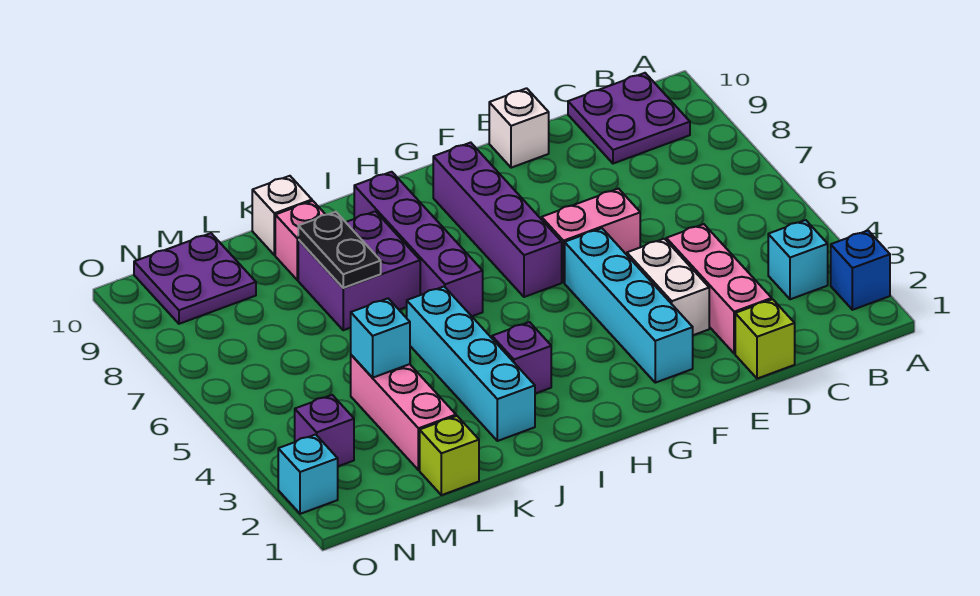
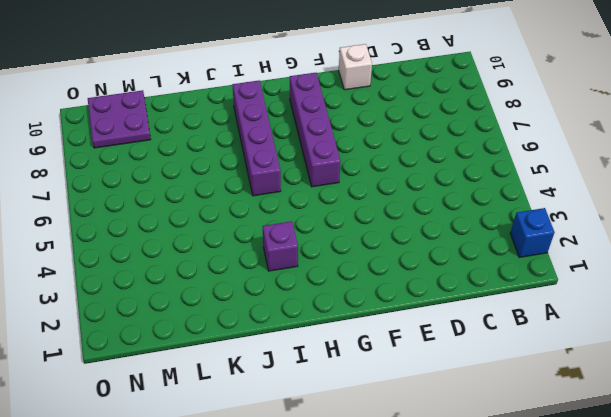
none -> cyan 1x1 brick [768,220,828,299]
none -> purple 2x2 plate [568,73,690,164]
none -> lime 1x1 brick [735,299,795,379]

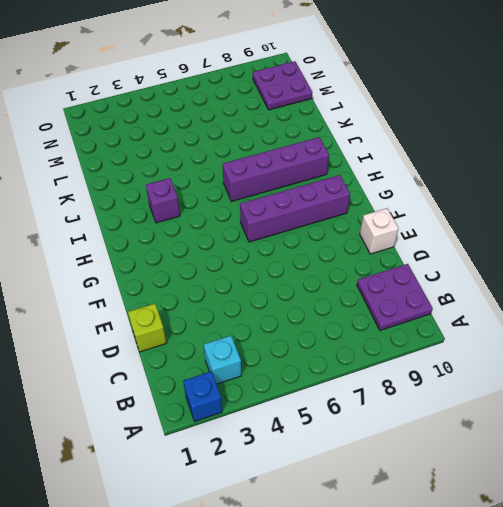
none -> pink 1x3 brick [666,224,772,354]
none -> white 1x2 brick [627,239,709,335]
none -> pink 1x2 brick [542,189,640,282]

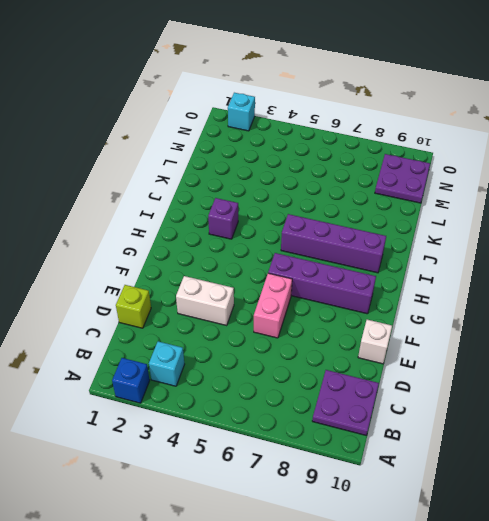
none -> pink 1x3 brick [666,224,772,354]
none -> cyan 1x4 brick [565,228,693,383]
none -> cyan 1x4 brick [407,287,535,441]

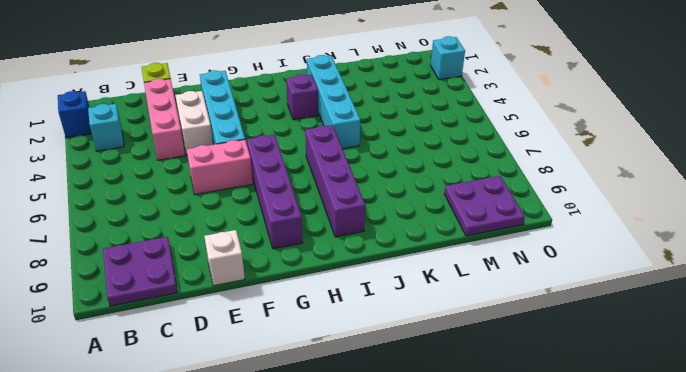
none -> purple 2x2 brick [298,211,420,330]
none -> pink 1x1 brick [275,201,326,280]
none -> white 1x1 brick [252,176,312,255]

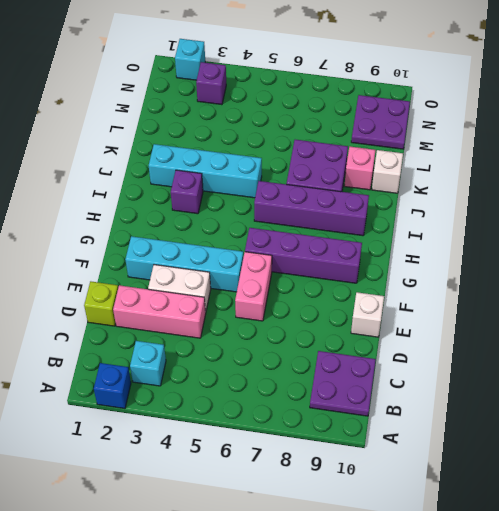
none -> lime 1x1 brick [420,416,479,495]
none -> pink 1x3 brick [351,355,456,470]
none -> black 1x2 plate [298,212,381,288]

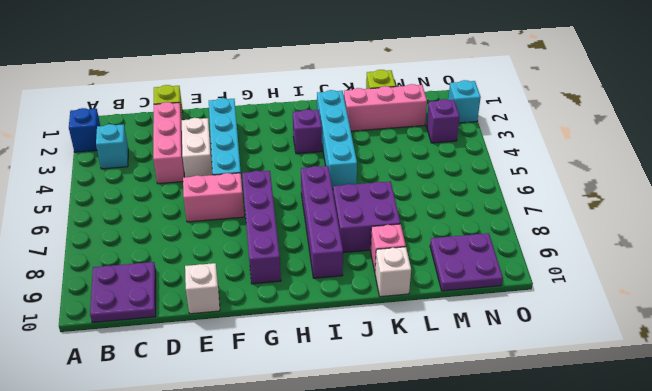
pink 1x3 brick [344,84,427,131] -> pink 1x3 brick turned to [351,355,456,470]
none -> black 1x2 plate [298,212,381,288]
none -> cyan 1x1 brick [351,299,410,378]

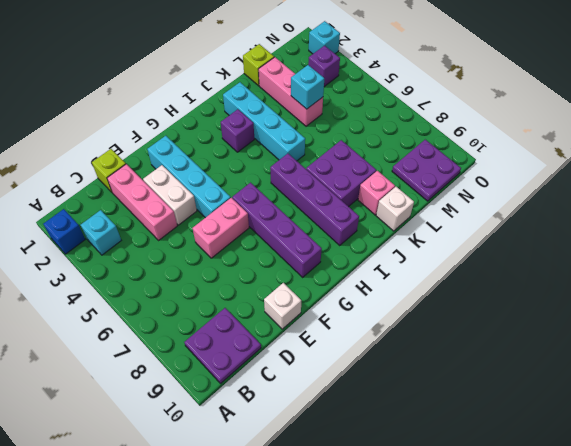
none -> black 1x2 plate [298,212,381,288]

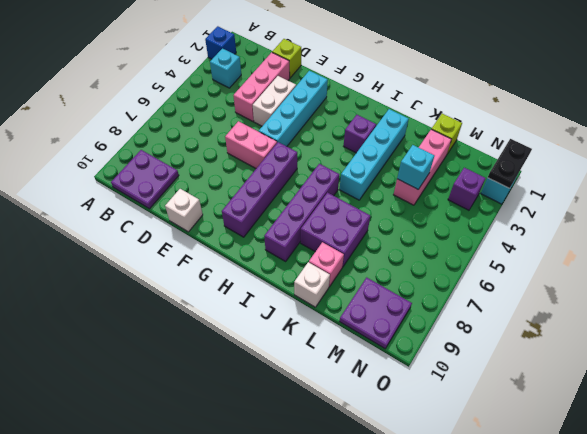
black 1x2 plate [488,139,532,188] -> black 1x2 plate moved to [298,212,381,288]

